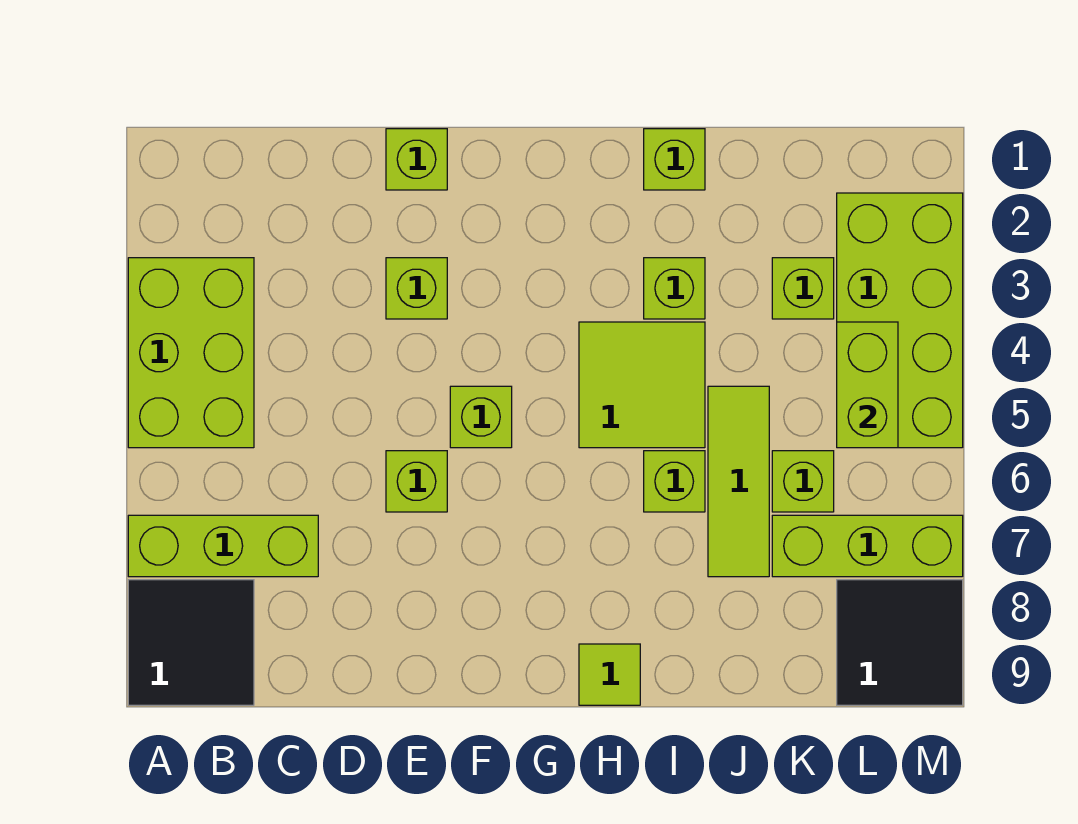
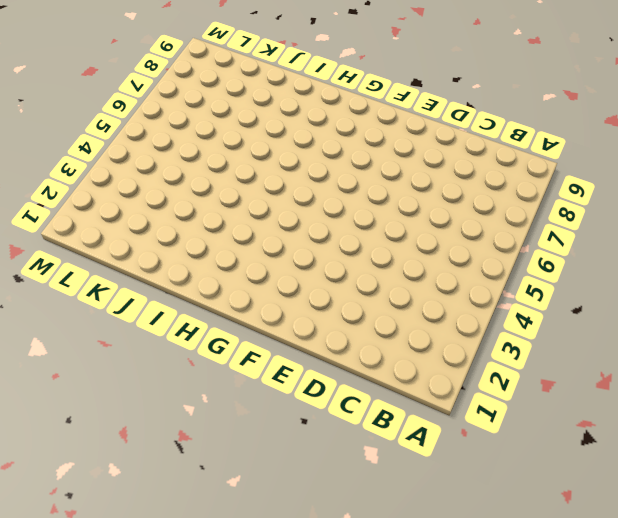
none -> lime 2x3 brick [128,258,254,448]
none -> lime 1x3 brick [128,515,318,577]
none -> black 2x2 tile [128,580,254,705]

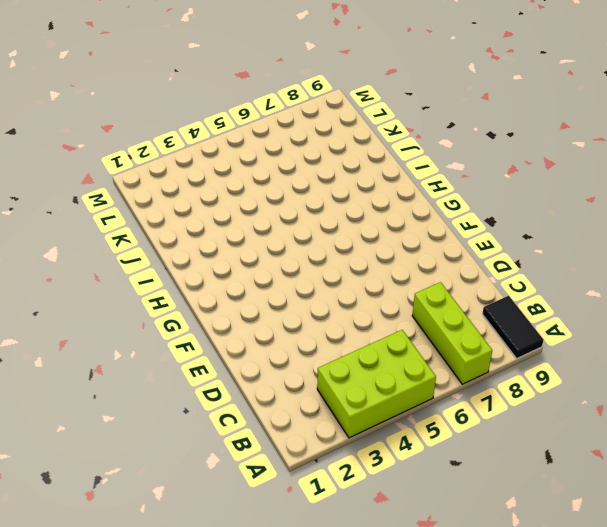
black 1x2 tile [482,296,543,358] -> black 2x2 tile [128,580,254,705]
none -> lime 1x1 brick [386,129,447,190]
none -> lime 1x1 brick [386,258,447,319]
none -> lime 1x1 brick [386,451,447,512]

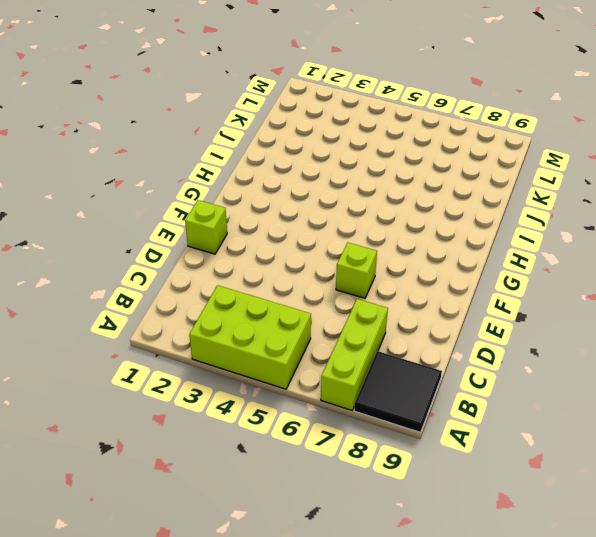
none -> lime 1x1 brick [386,258,447,319]
none -> lime 1x1 brick [450,386,512,448]
none -> lime 2x2 tile [579,322,705,448]

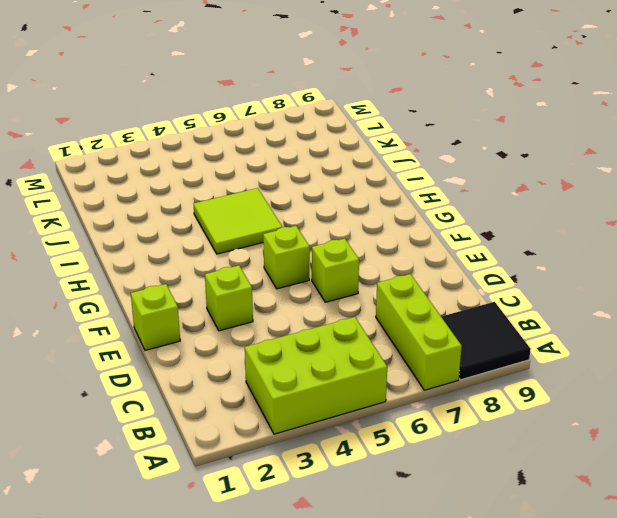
none -> lime 1x1 tile [579,644,640,705]
none -> lime 1x1 brick [644,129,705,190]
none -> lime 1x1 brick [644,258,705,319]

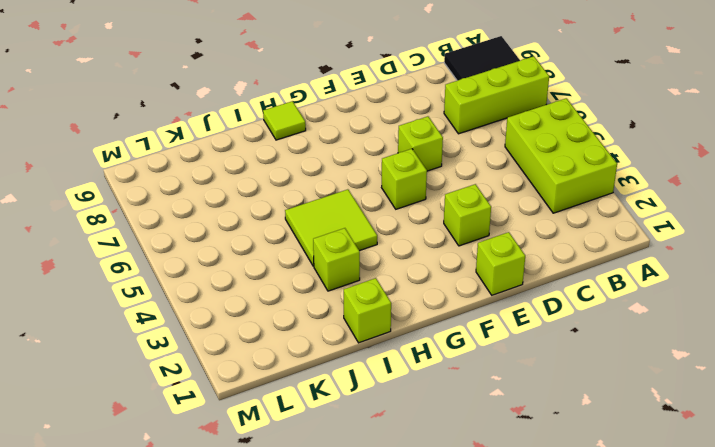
none -> lime 1x1 brick [644,451,705,512]
none -> lime 1x3 tile [708,386,769,577]
none -> lime 1x1 brick [772,258,834,319]

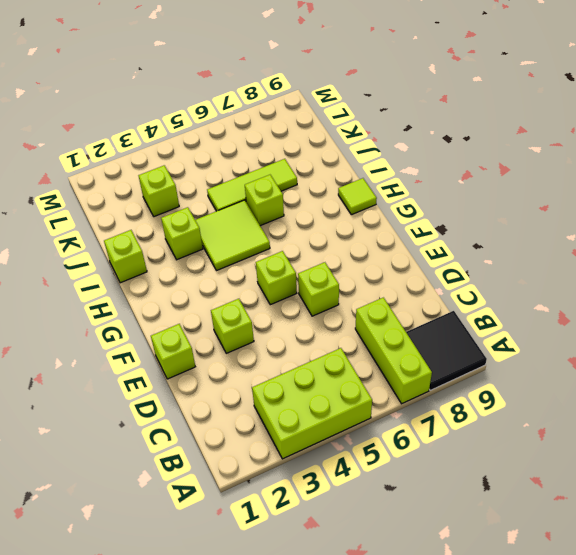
none -> lime 1x1 brick [772,451,834,512]
none -> lime 1x3 brick [772,515,963,577]
none -> lime 2x4 brick [837,193,963,448]

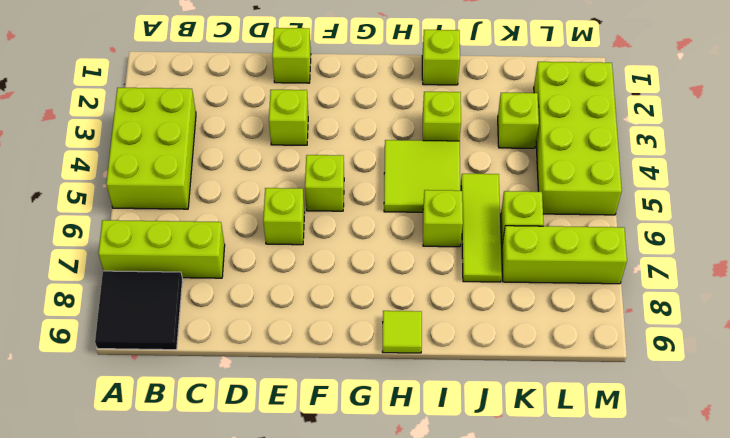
none -> black 2x2 tile [837,580,963,705]
none -> lime 1x2 brick [837,322,898,448]

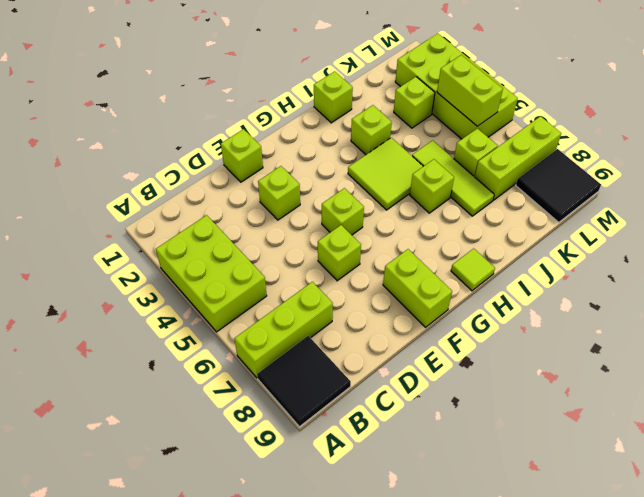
lime 1x2 brick [383,249,452,327] -> none

